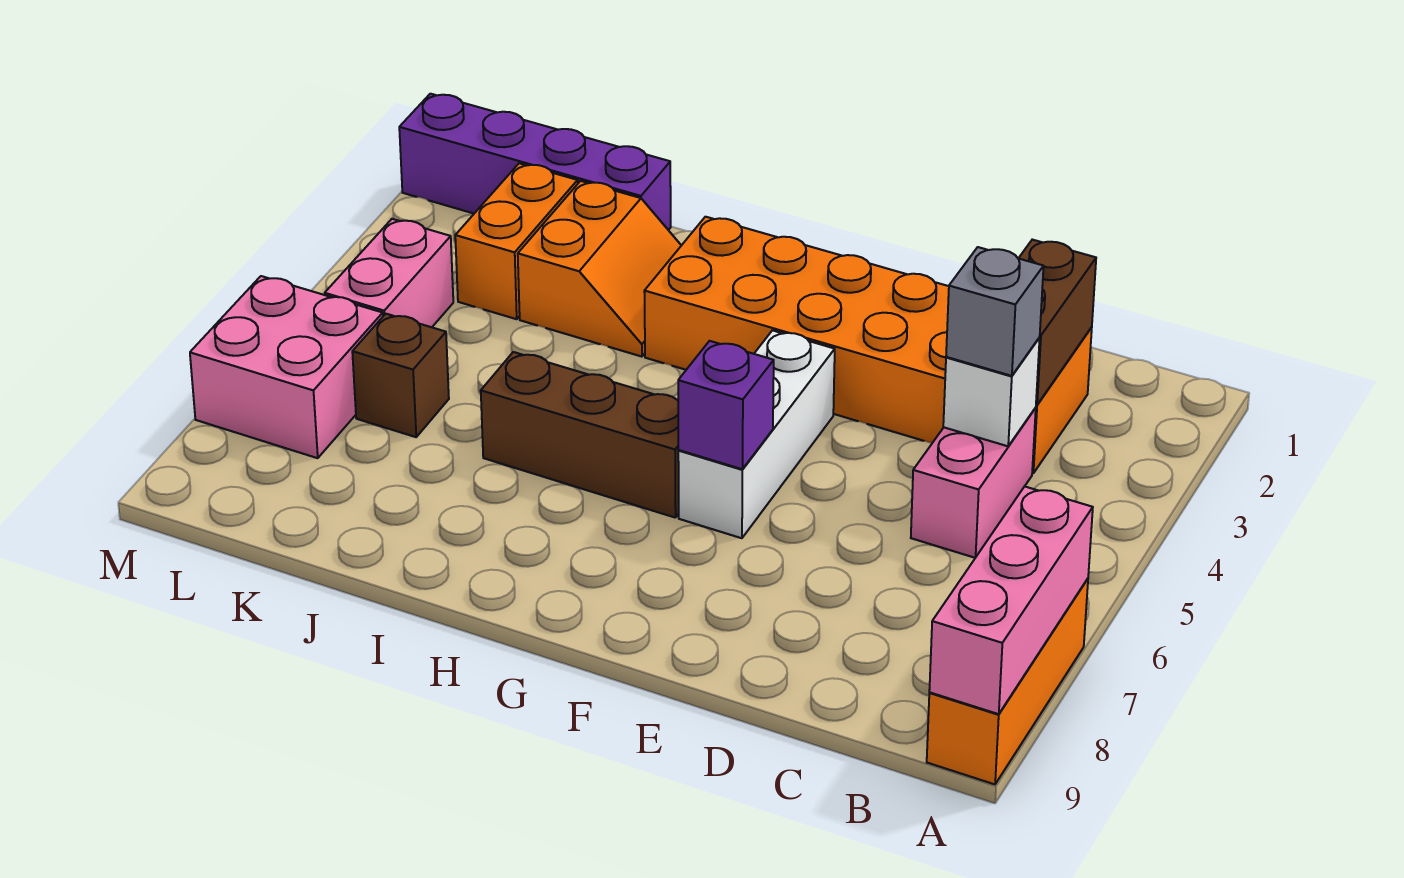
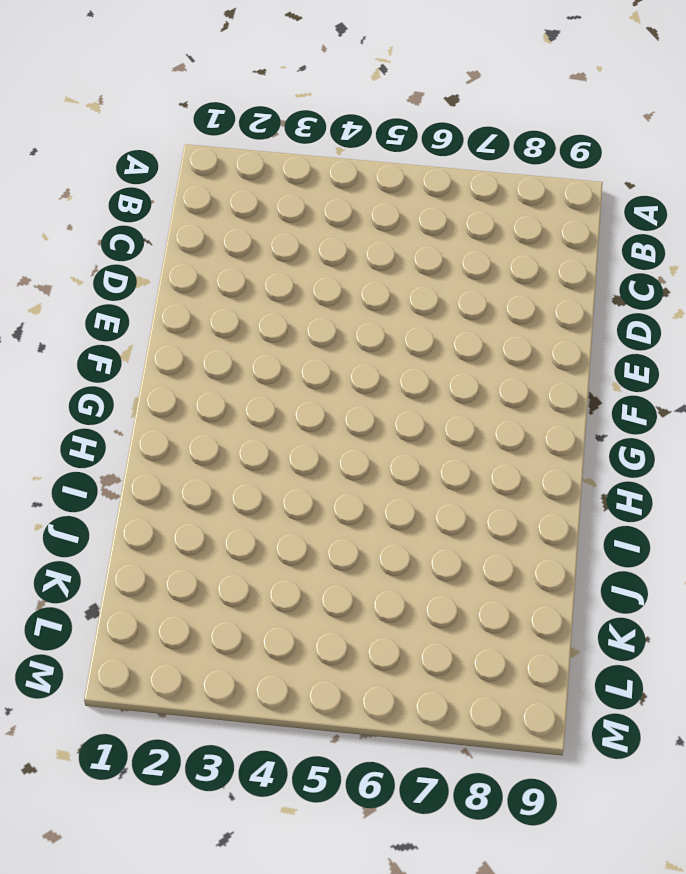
none -> orange 1x3 brick [927,579,1088,784]
none -> orange 2x6 brick [644,217,1092,473]
none -> pink 1x2 brick [911,408,1036,558]

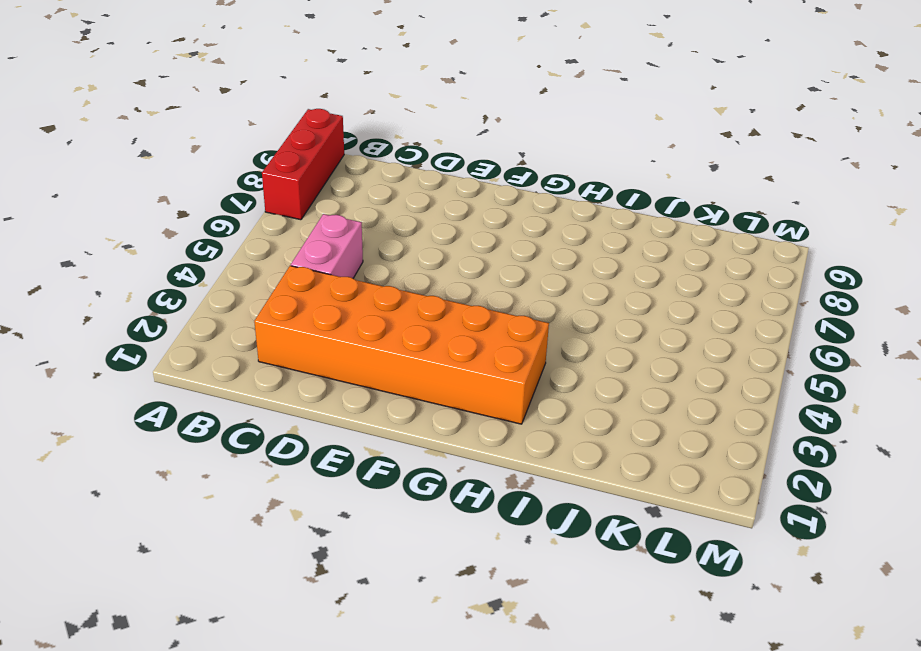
red 1x3 brick [262,109,344,220] -> orange 1x3 brick [927,579,1088,784]
none -> white 1x3 brick [678,330,835,538]
none -> brown 1x3 brick [481,352,679,518]
none -> orange 2x2 slope [518,181,681,357]

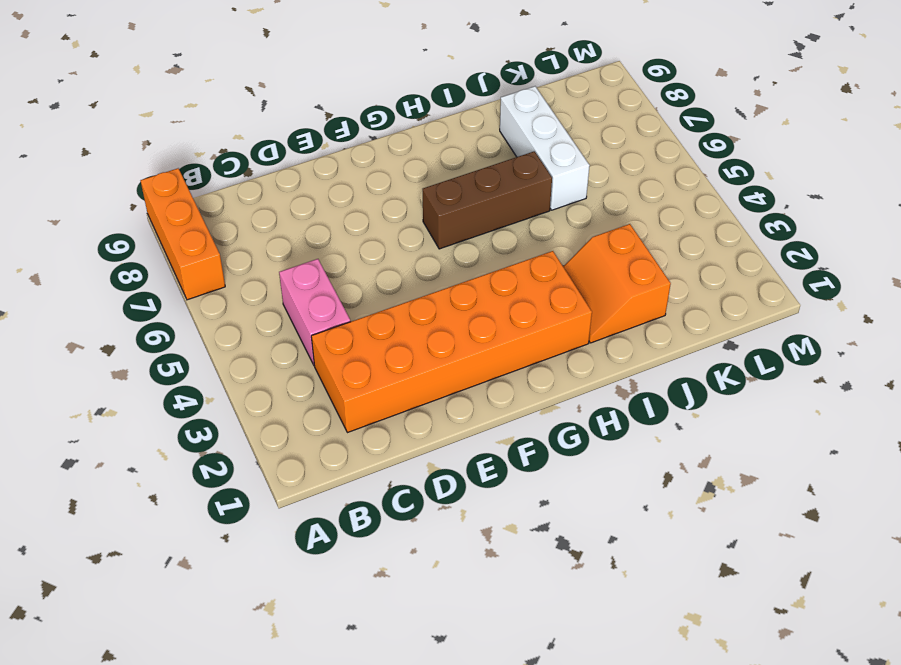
white 1x3 brick [500,86,590,210] -> white 1x3 brick moved to [678,330,835,538]
none -> purple 1x4 brick [399,94,671,230]
none -> orange 1x2 brick [455,163,578,319]
none -> brown 1x1 brick [352,314,449,437]

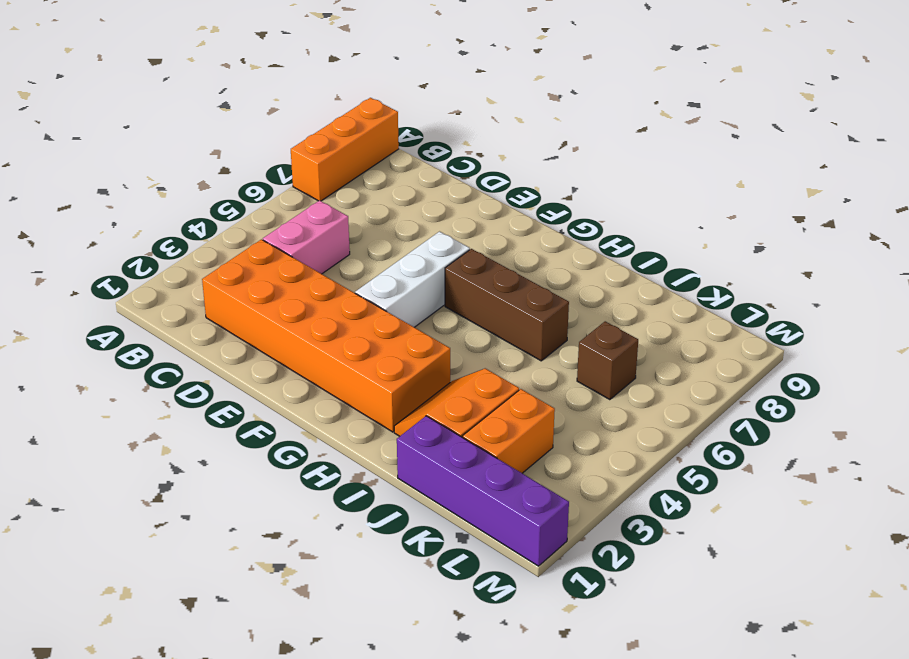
none -> pink 1x2 brick [325,219,453,327]
none -> pink 2x2 brick [190,276,383,458]
none -> pink 1x3 brick [929,486,1093,714]

